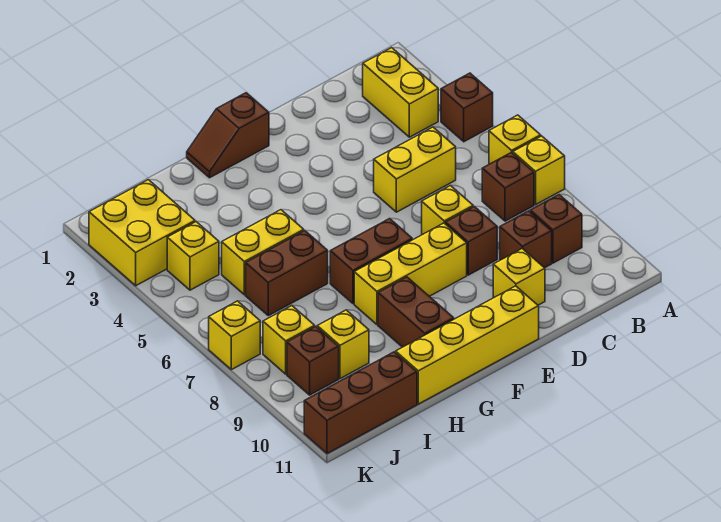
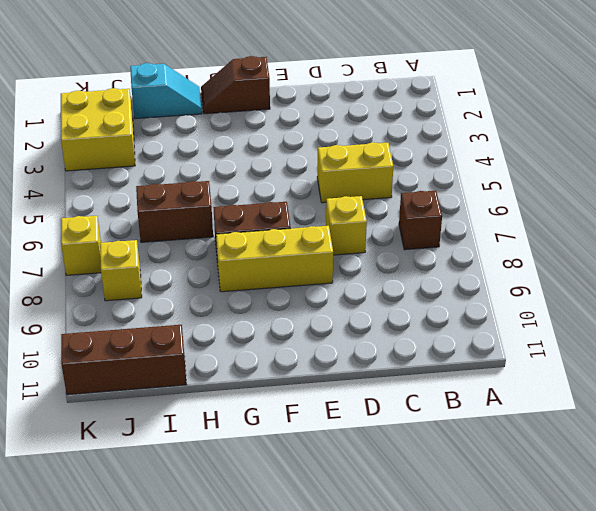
cyan 1x2 slope [130,63,202,119] -> none
none -> brown 1x1 brick [441,73,493,142]
none -> yellow 1x1 brick [489,115,541,164]
none -> yellow 1x1 brick [513,136,565,205]

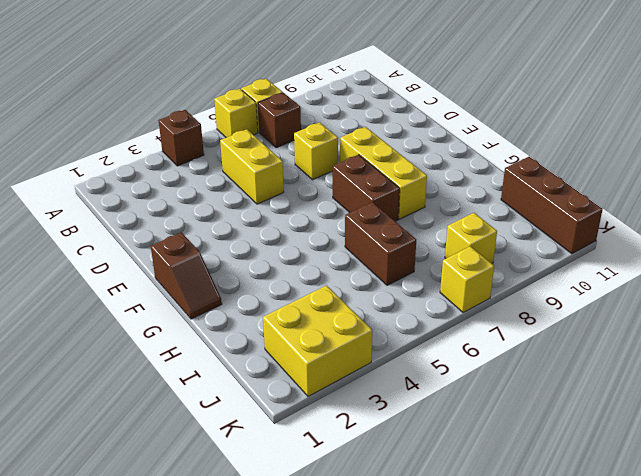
none -> yellow 1x2 brick [363,48,438,137]
none -> brown 1x1 brick [530,195,582,263]
none -> brown 1x1 brick [500,211,552,268]

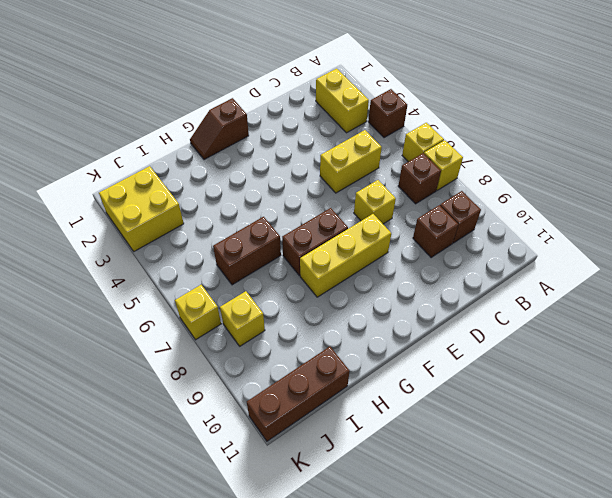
none -> brown 1x1 brick [445,207,497,275]
none -> yellow 1x1 brick [493,249,545,305]
none -> yellow 1x4 brick [396,286,539,404]

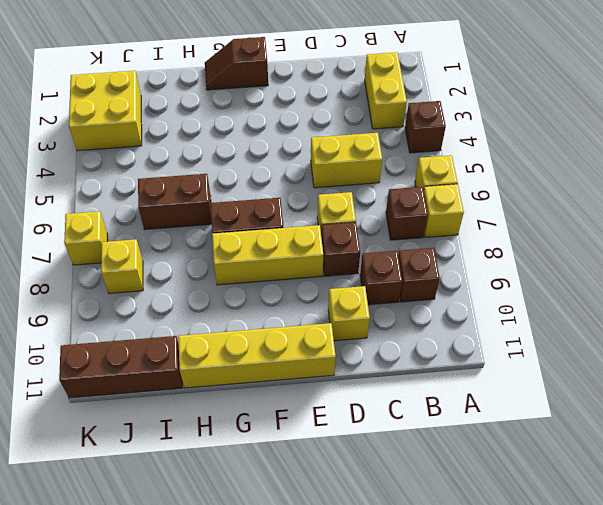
none -> brown 1x2 brick [378,277,454,347]
none -> yellow 1x2 brick [222,210,304,295]
none -> yellow 1x1 brick [317,310,369,379]

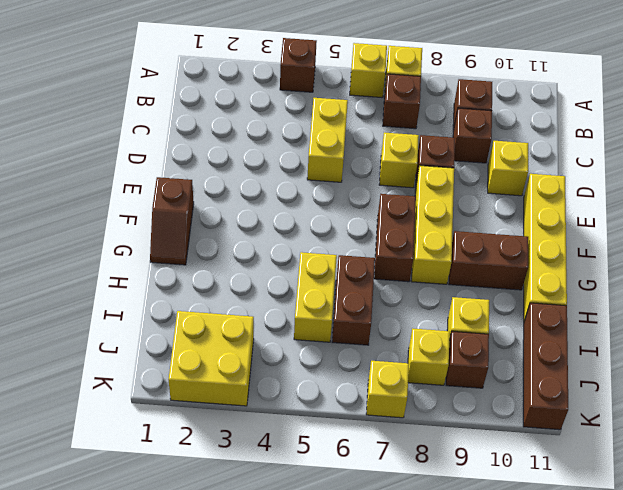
none -> yellow 1x2 brick [363,48,438,137]
none -> yellow 1x1 brick [167,222,219,290]

